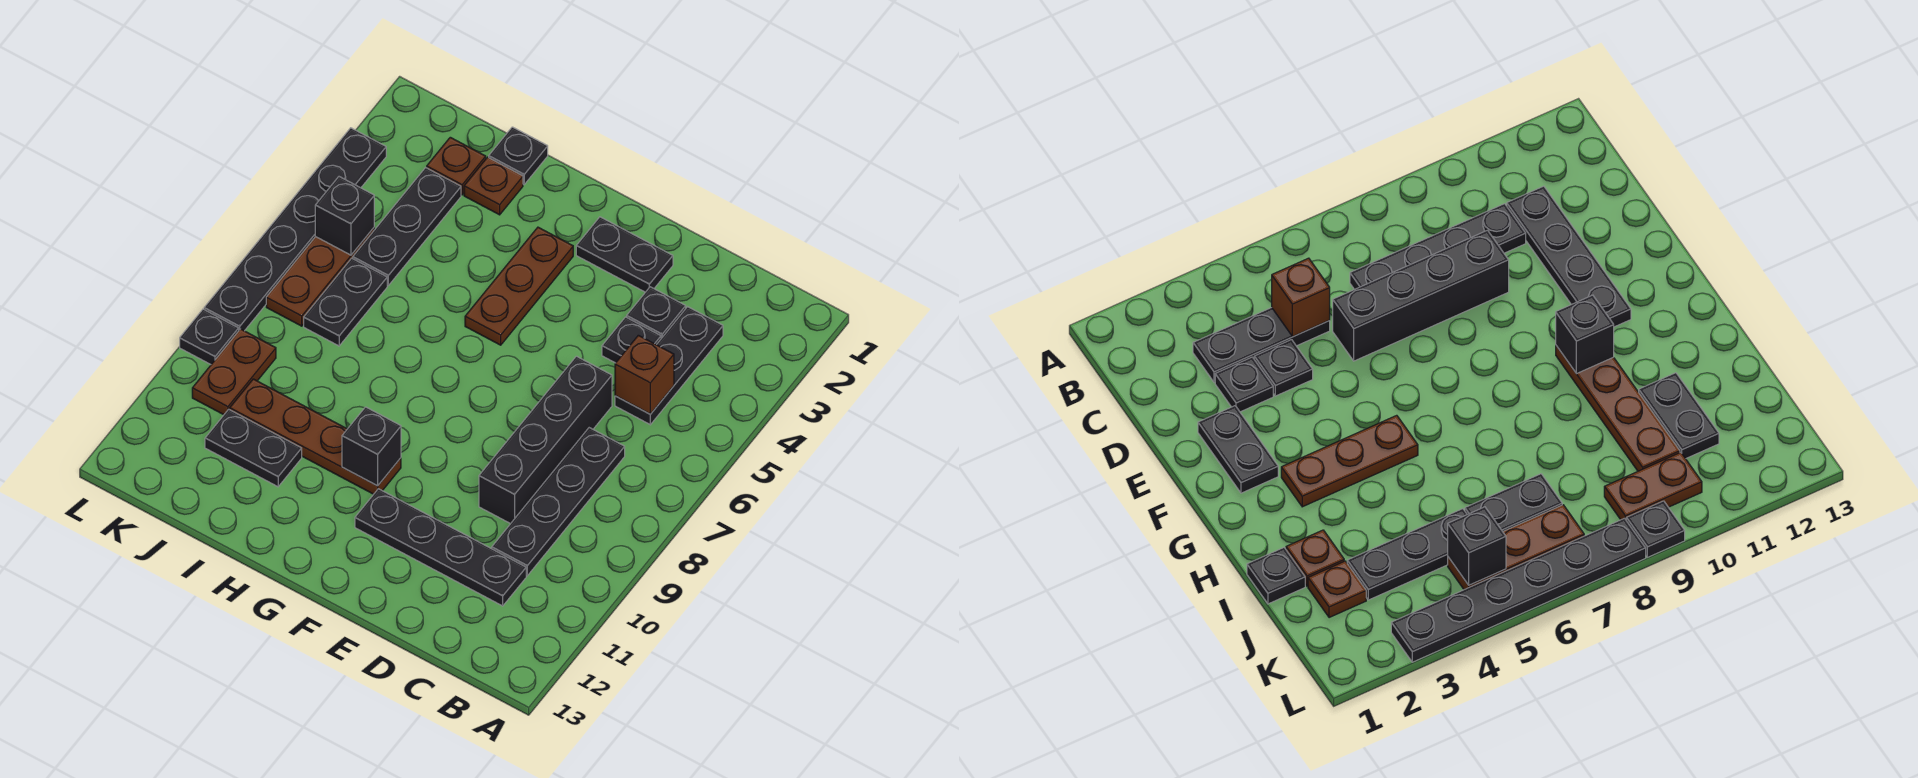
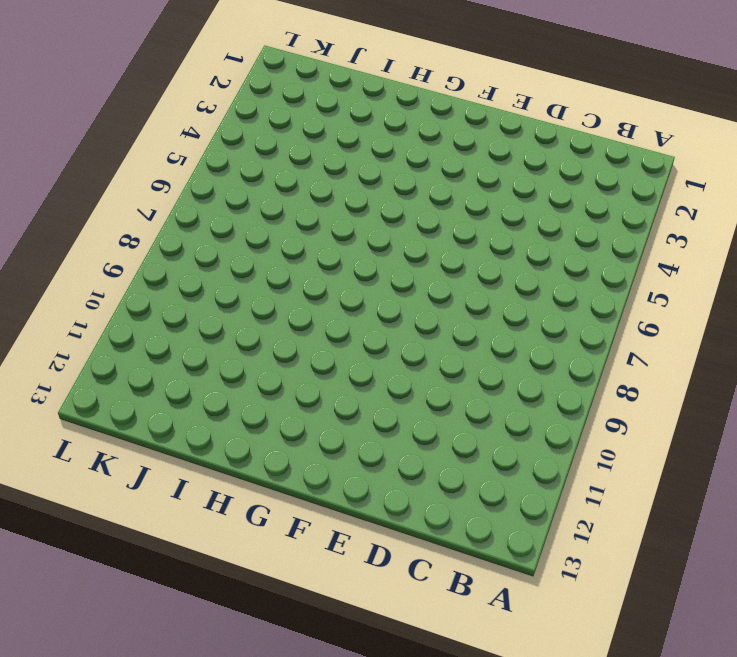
none -> black 1x3 plate [615,307,723,425]
none -> black 1x4 plate [492,428,625,576]
none -> black 1x4 plate [355,489,526,606]

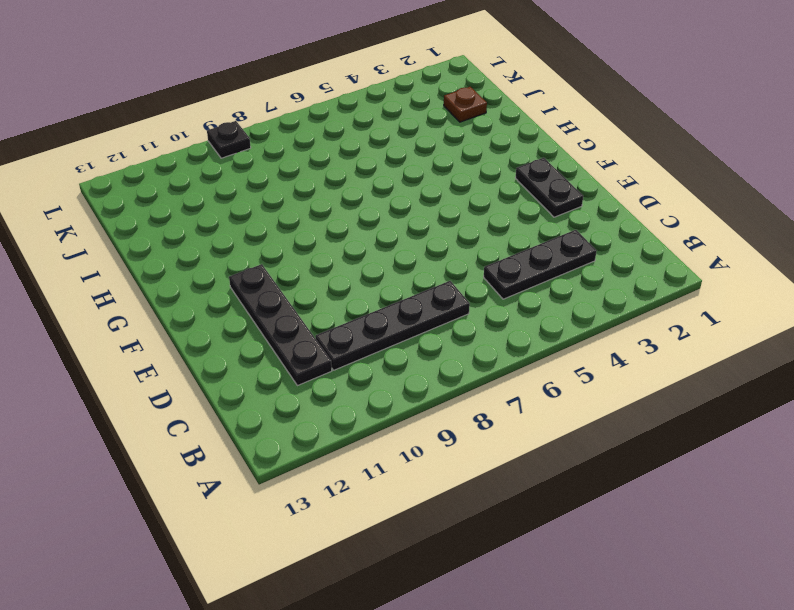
none -> black 1x1 plate [627,287,686,338]
none -> black 1x1 plate [602,317,661,363]
none -> black 1x4 brick [479,356,612,524]

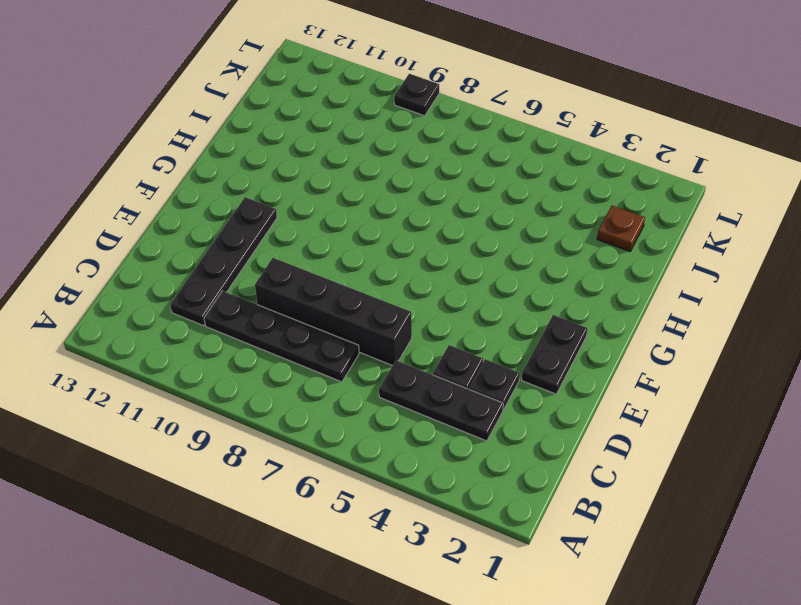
none -> brown 1x3 plate [465,227,573,345]
none -> brown 1x4 plate [230,379,401,494]
none -> black 1x1 plate [489,127,548,184]

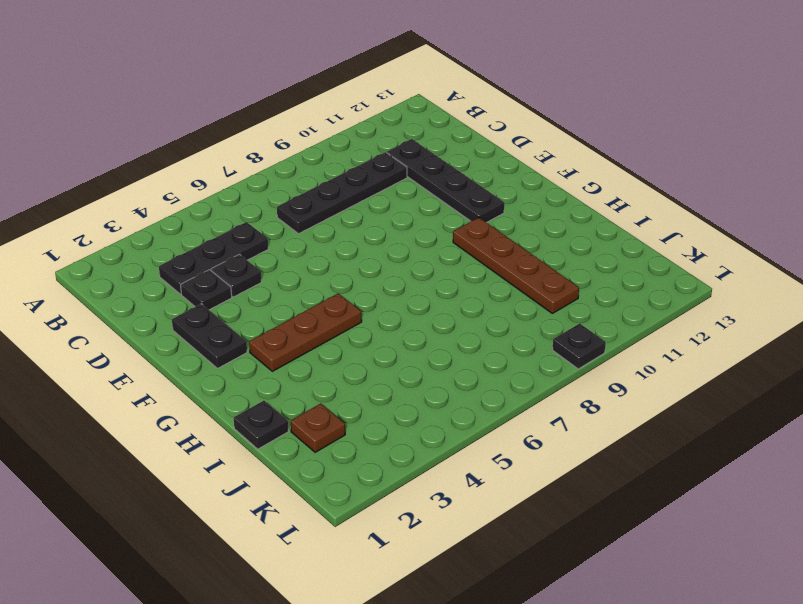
none -> black 1x4 brick [479,356,612,524]
none -> brown 1x1 plate [464,157,523,215]
none -> black 1x2 plate [205,409,302,487]

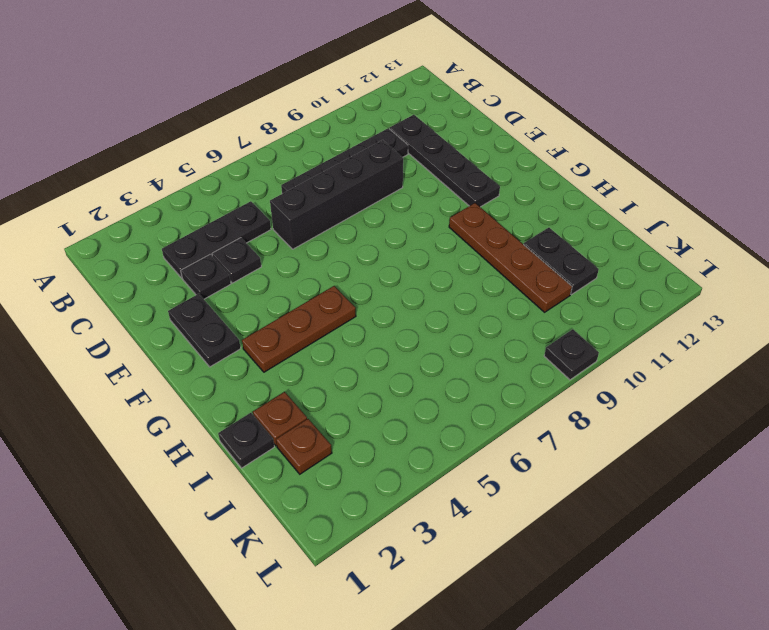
none -> black 1x3 plate [353,168,461,285]
none -> black 1x2 plate [304,258,387,346]
none -> brown 1x3 plate [266,228,374,326]

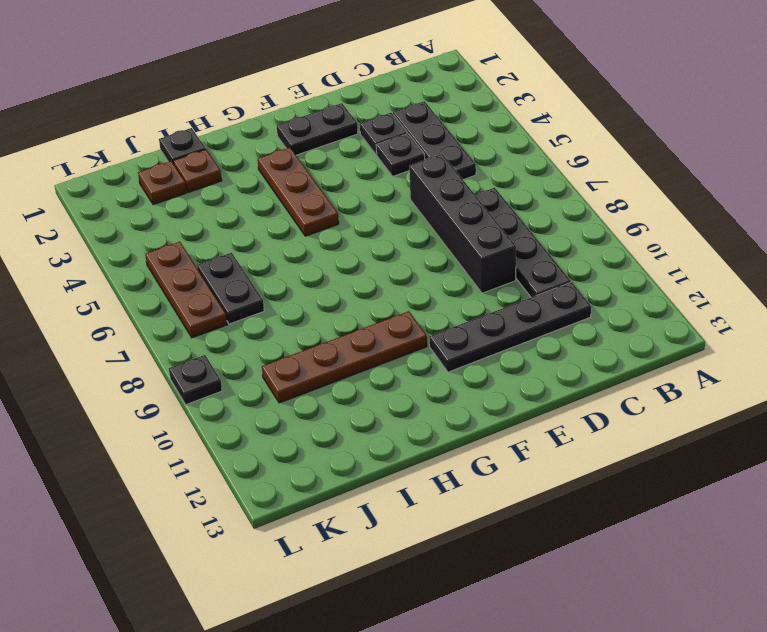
none -> black 1x2 plate [205,409,302,487]
none -> black 1x3 plate [353,168,461,285]
none -> brown 1x2 plate [192,329,276,415]

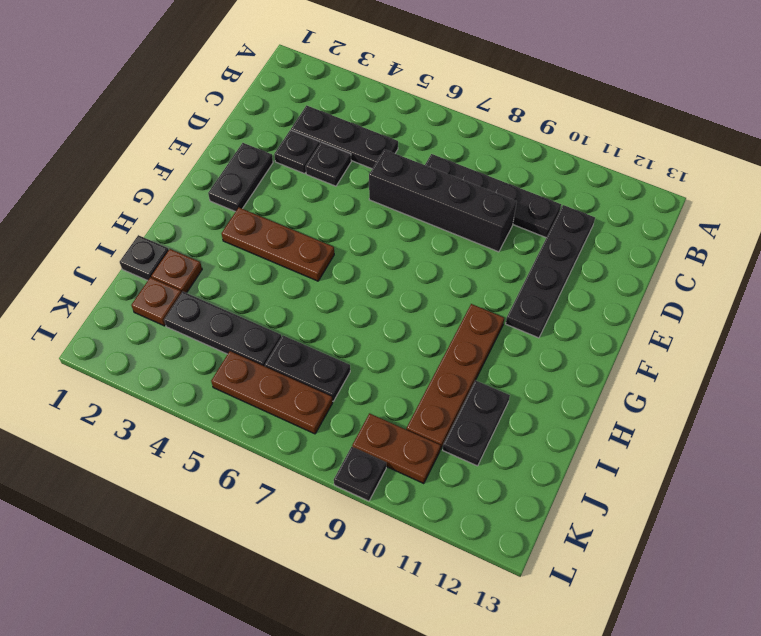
none -> black 1x6 plate [204,128,386,331]
none -> brown 1x1 brick [615,335,674,414]
none -> black 1x1 brick [342,407,401,486]

